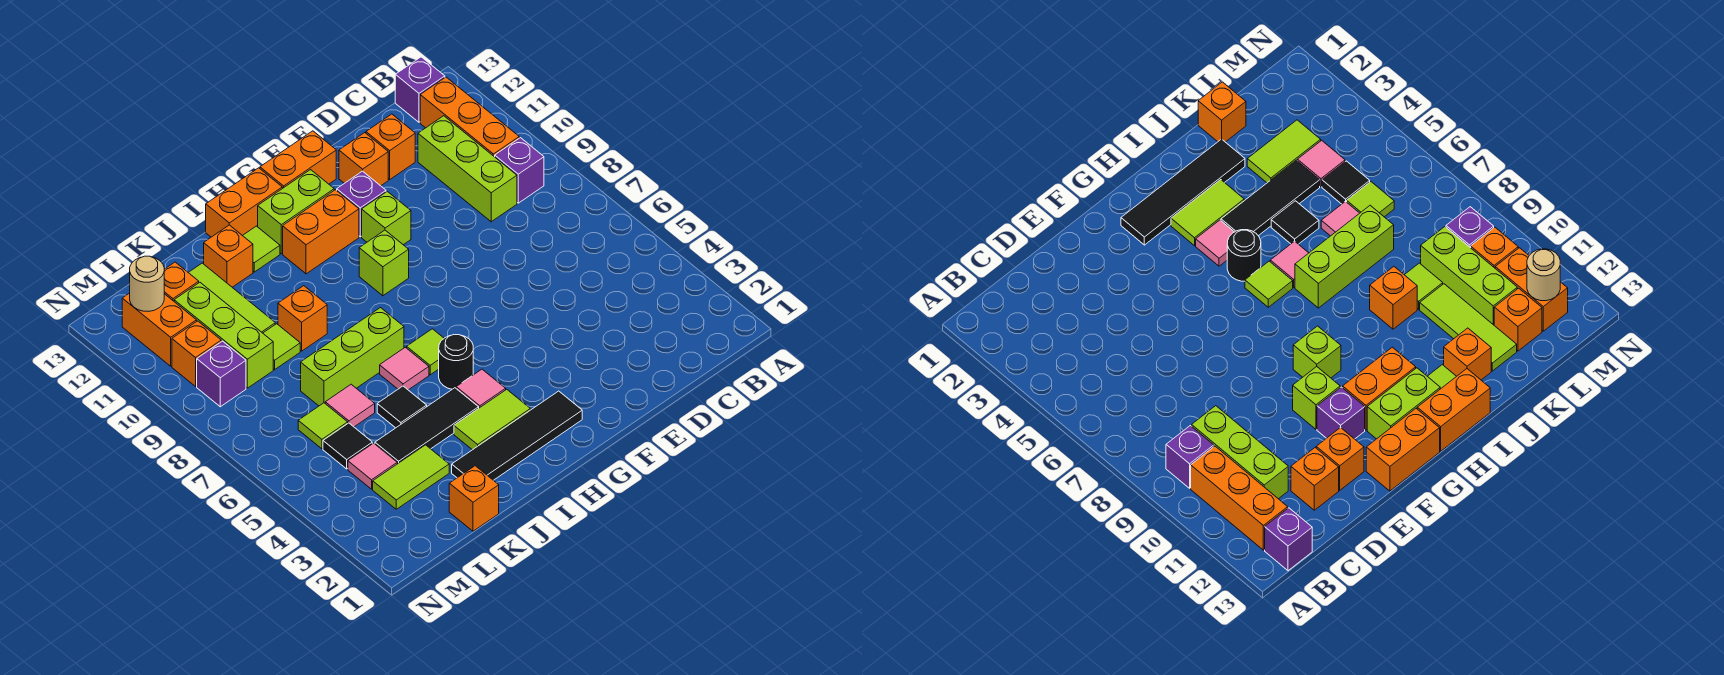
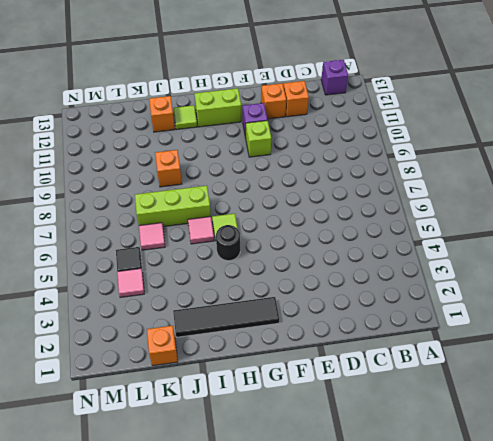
none -> purple 1x1 brick [495,138,544,203]
none -> orange 1x3 brick [420,77,519,157]
none -> lime 1x3 brick [418,116,517,222]
none -> orange 1x2 brick [260,131,336,189]

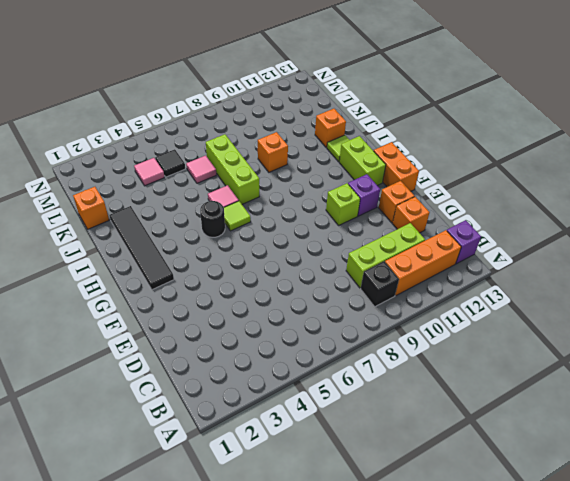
black 1x1 brick [361,262,399,307] -> purple 1x1 brick [495,138,544,203]
none -> lime 1x1 brick [359,230,409,296]
none -> orange 1x2 brick [283,190,359,274]
none -> lime 1x2 tile [454,389,530,450]
none -> pink 1x1 tile [456,369,506,408]

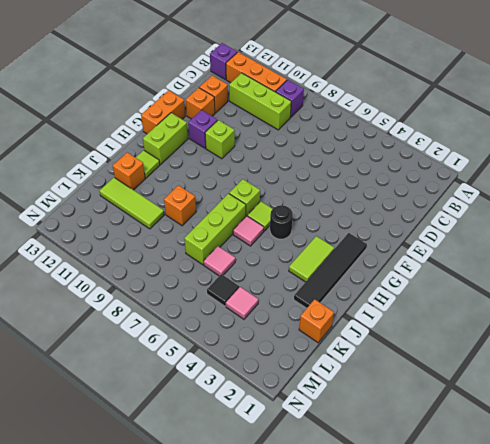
lime 1x1 brick [229,179,260,216] -> lime 1x1 brick moved to [359,230,409,296]
none -> orange 1x2 brick [283,190,359,274]
none -> pink 1x1 tile [456,369,506,408]
none -> orange 1x2 brick [206,168,282,237]
none -> black 1x3 tile [375,388,479,464]

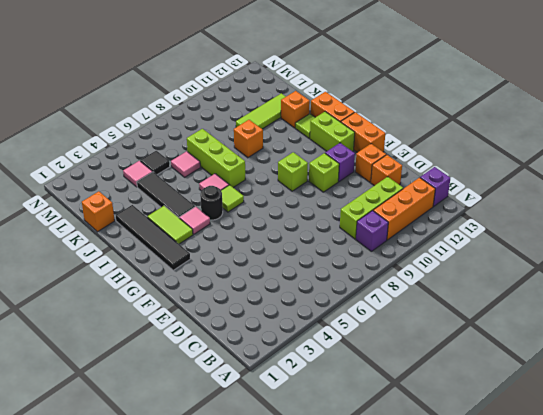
none -> orange 1x2 brick [283,190,359,274]
none -> black 1x1 tile [377,386,427,428]
none -> lime 1x2 tile [373,445,449,509]
none -> lime 1x1 tile [263,324,300,370]

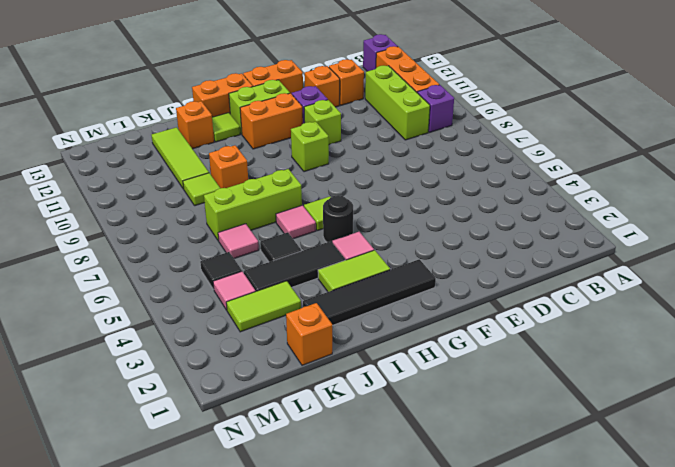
none -> lime 1x1 tile [298,403,348,449]
none -> lime 1x3 brick [174,282,273,388]
none -> orange 1x1 brick [164,262,199,301]
none -> purple 1x1 brick [197,341,246,407]

